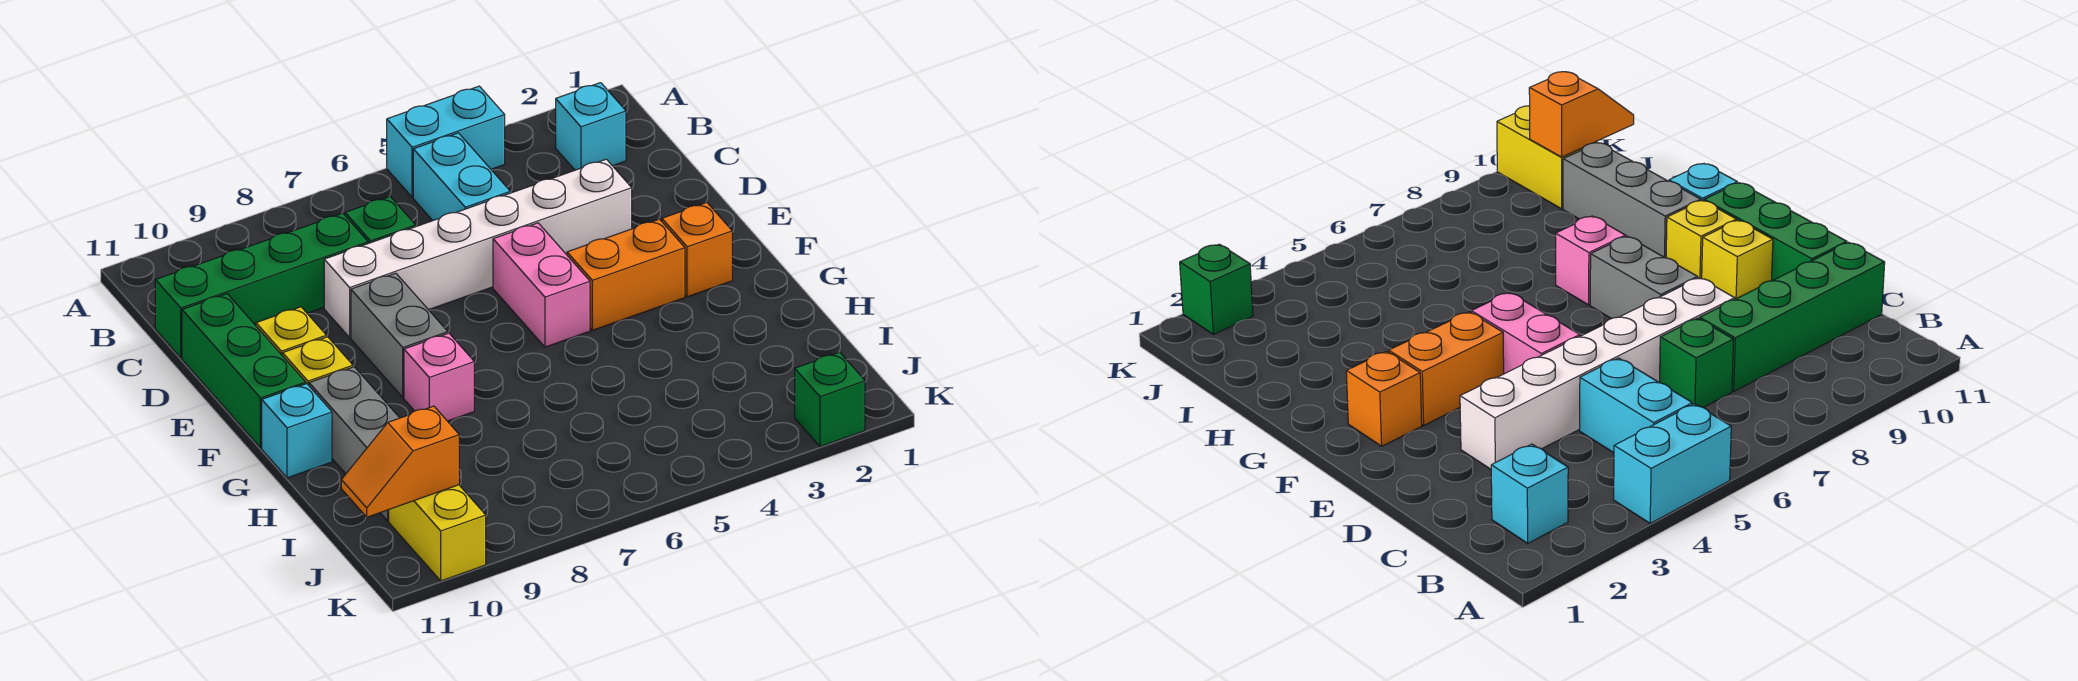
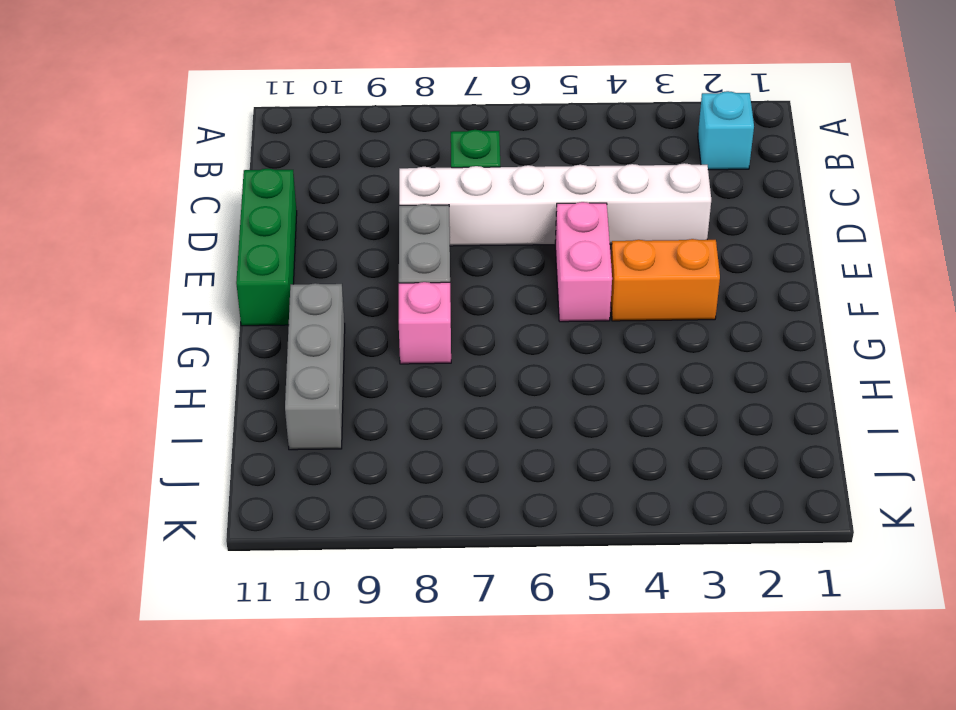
none -> cyan 1x2 brick [387,86,505,197]
none -> cyan 1x2 brick [413,133,510,220]
none -> green 1x4 brick [155,213,368,358]

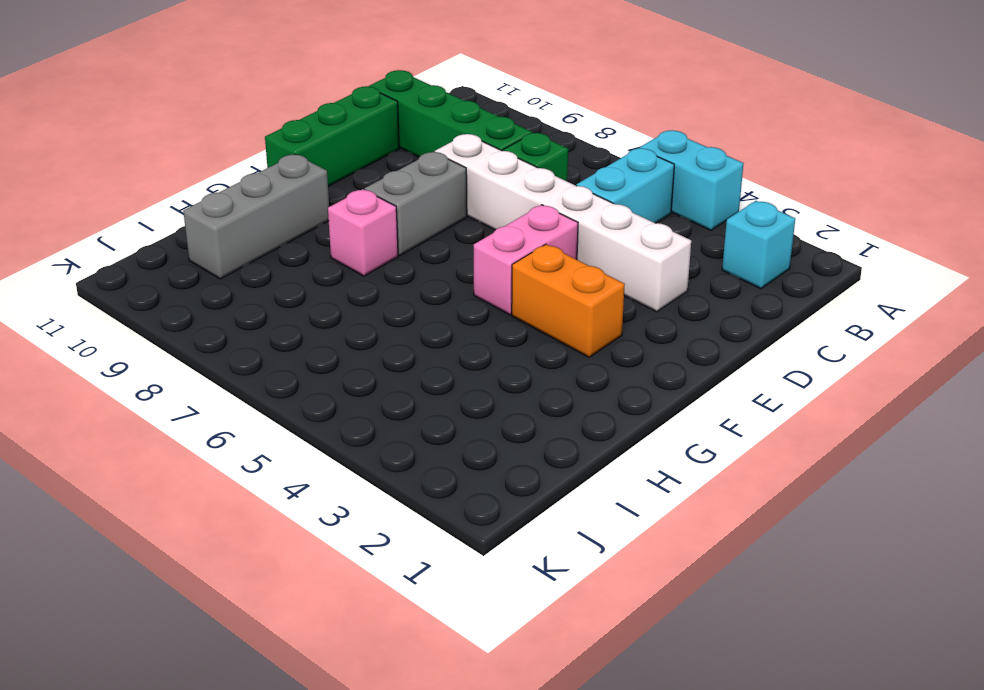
none -> yellow 1x1 brick [256,307,326,356]
none -> orange 1x1 brick [662,203,732,297]
none -> yellow 1x1 brick [283,337,353,385]

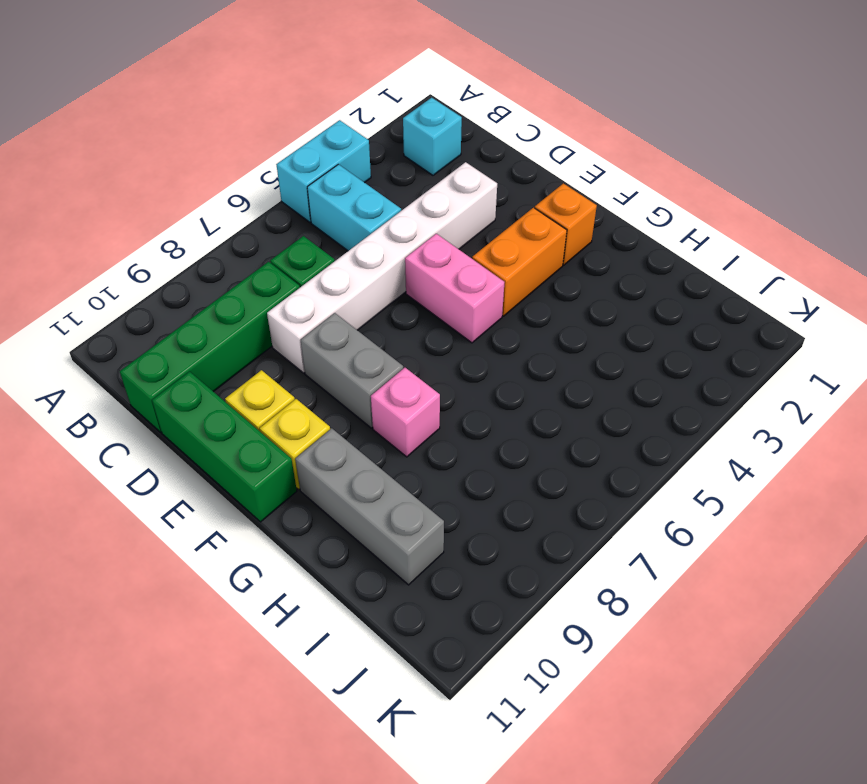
none -> cyan 1x1 brick [262,384,332,478]
none -> yellow 1x2 brick [389,485,486,581]
none -> green 1x1 brick [795,352,865,447]

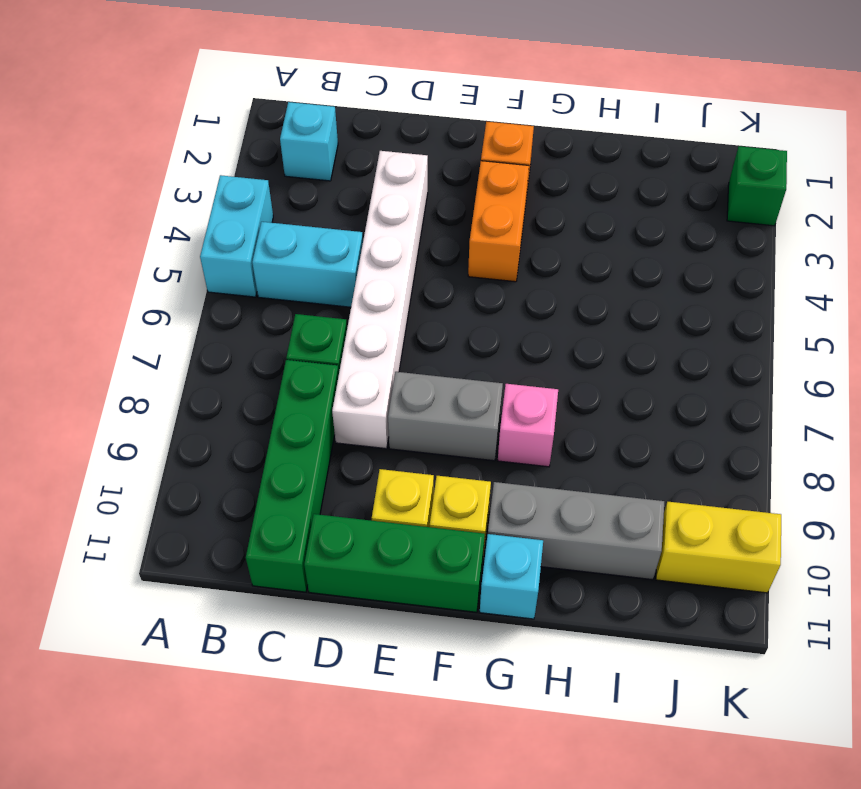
none -> pink 1x2 brick [493,223,590,347]
none -> orange 1x2 slope [341,406,459,517]

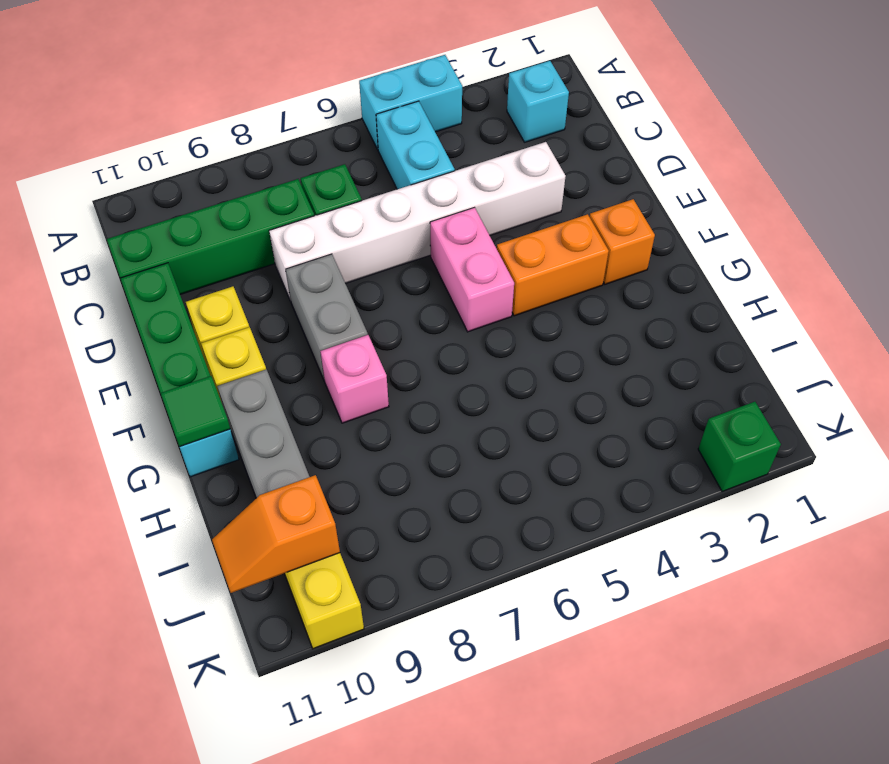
green 1x1 tile [161,376,230,447] -> none

